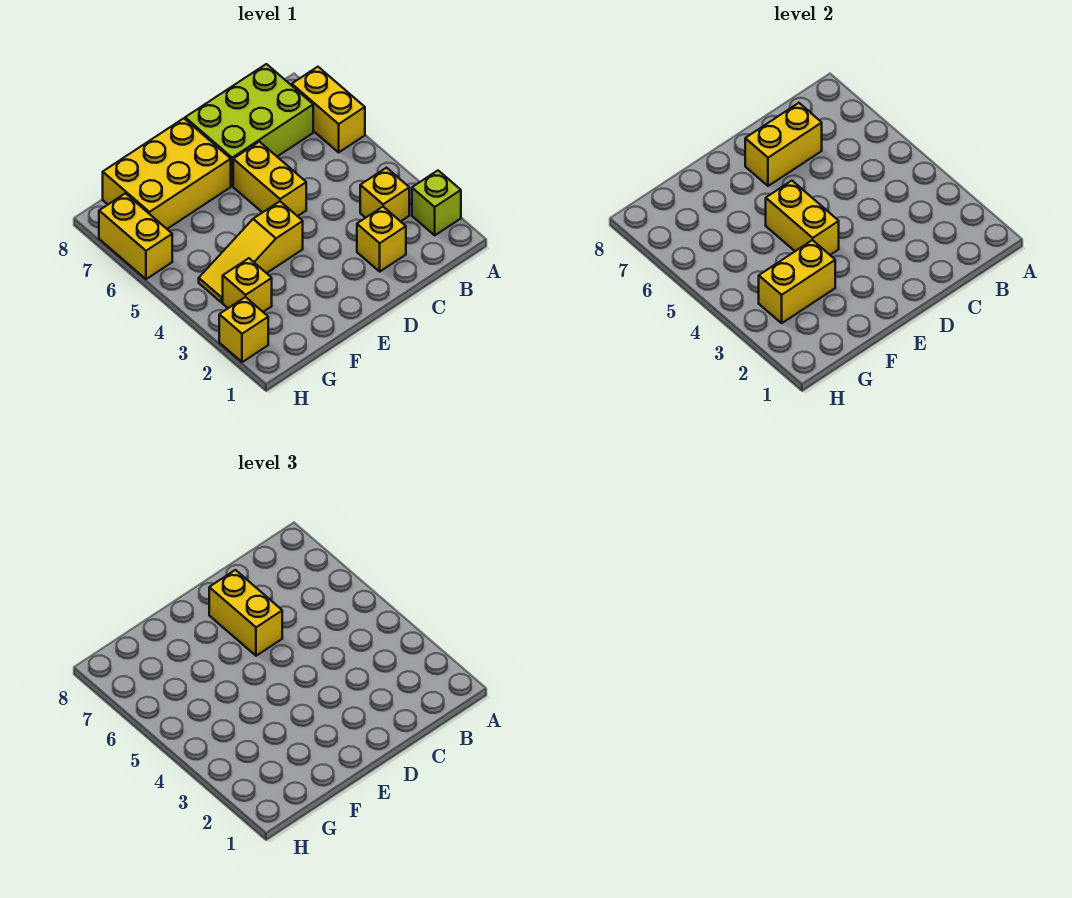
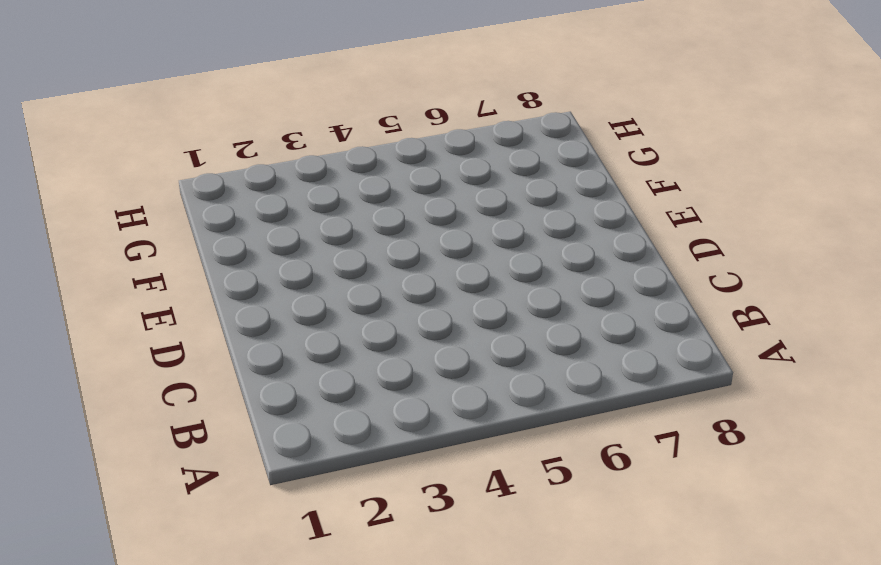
none -> lime 1x1 brick [412,171,461,235]
none -> yellow 1x2 brick [292,67,365,152]
none -> yellow 1x1 brick [360,168,409,221]

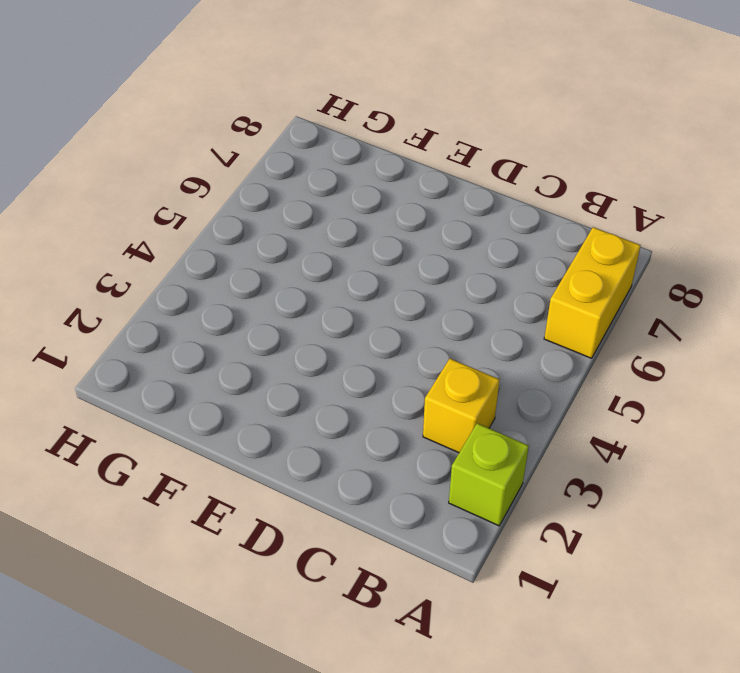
none -> lime 2x3 brick [185,64,313,186]
none -> yellow 1x1 brick [357,207,406,271]
none -> yellow 1x2 brick [233,142,306,216]

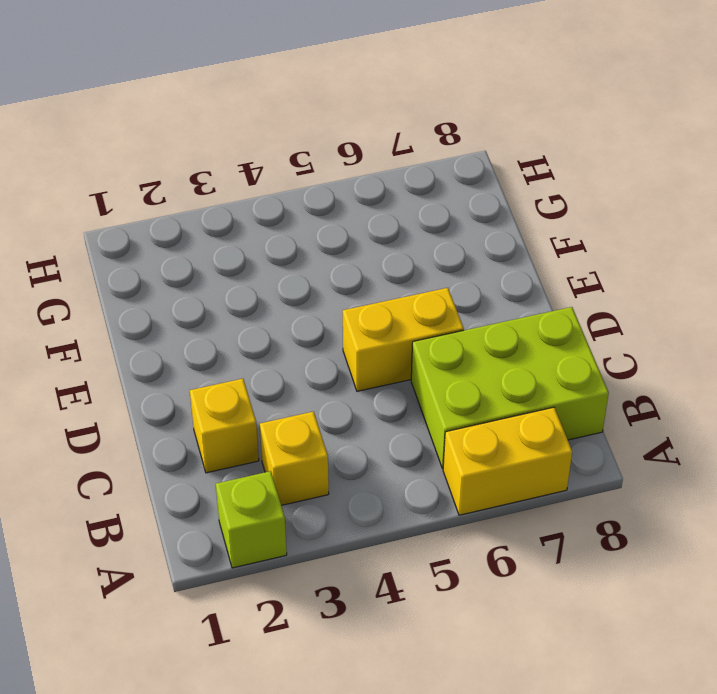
lime 2x3 brick [411,307,609,469] -> lime 2x3 brick turned to [185,64,313,186]
none -> yellow 1x3 slope [199,201,303,302]
none -> yellow 2x3 brick [103,118,231,229]
none -> yellow 1x1 brick [223,258,272,312]

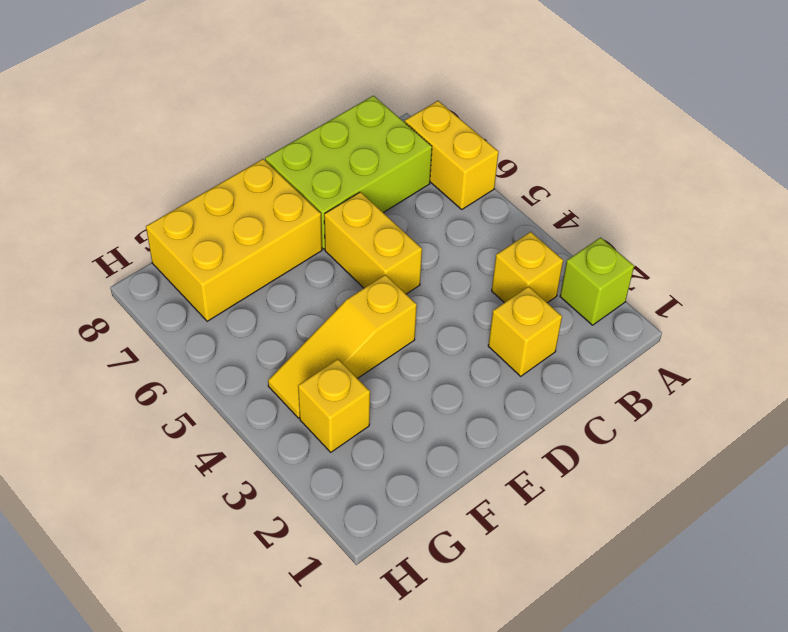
none -> yellow 1x1 brick [219,297,268,362]
none -> yellow 1x2 brick [99,193,172,279]
none -> yellow 1x2 brick [745,103,822,186]

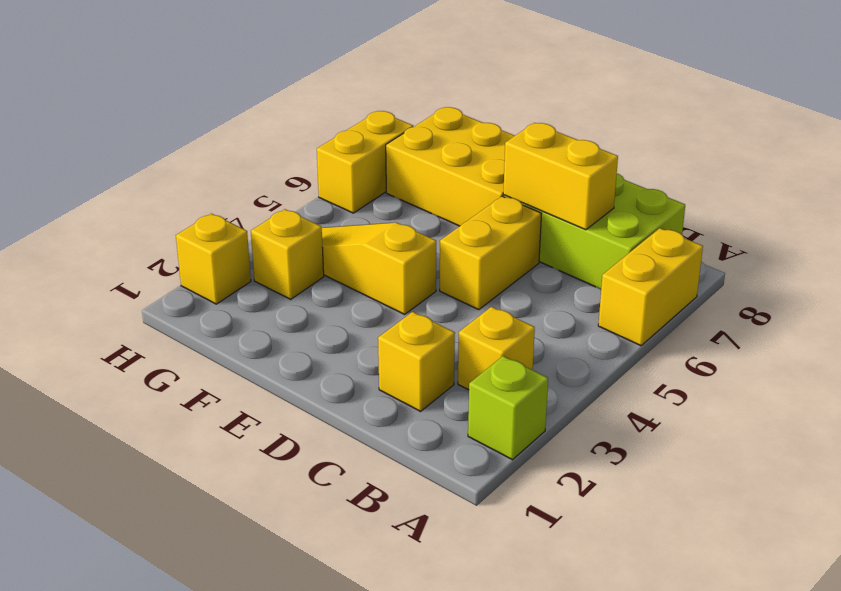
none -> yellow 1x2 brick [766,181,839,255]
none -> yellow 1x2 brick [759,240,835,323]
none -> yellow 1x2 brick [209,570,282,656]

